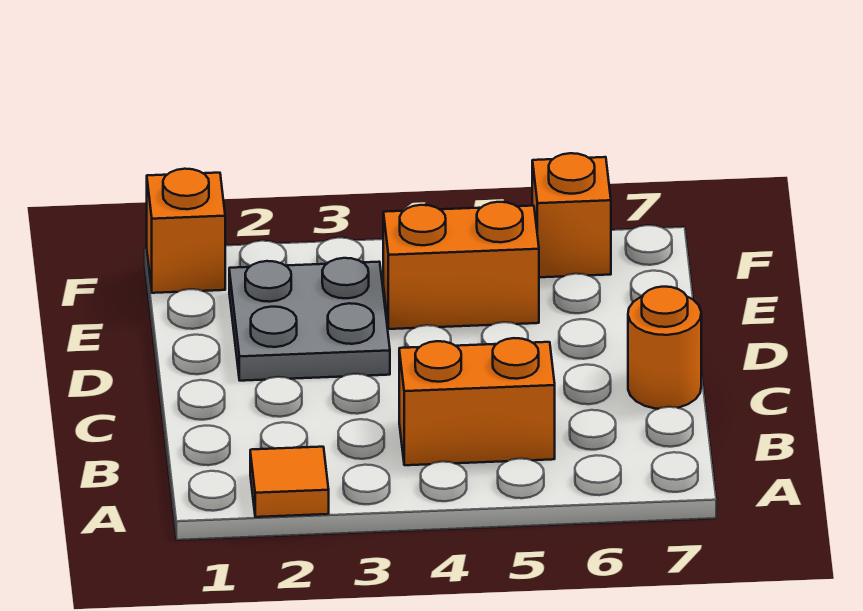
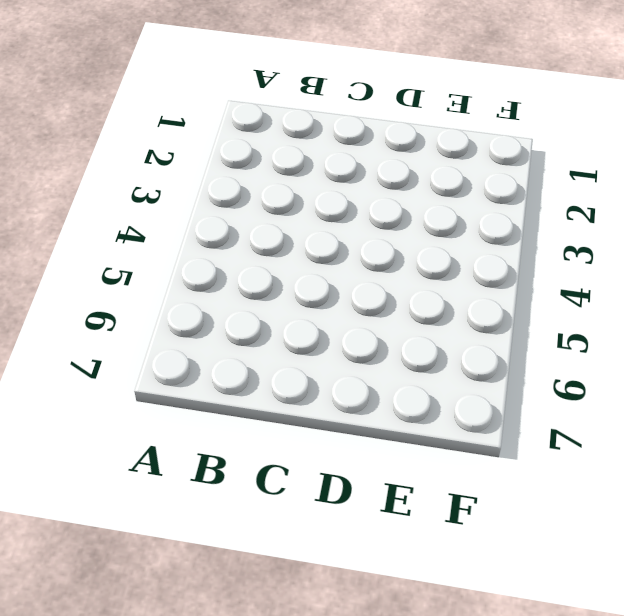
none -> orange 1x1 tile [250,447,329,517]
none -> orange 1x2 brick [399,338,555,465]

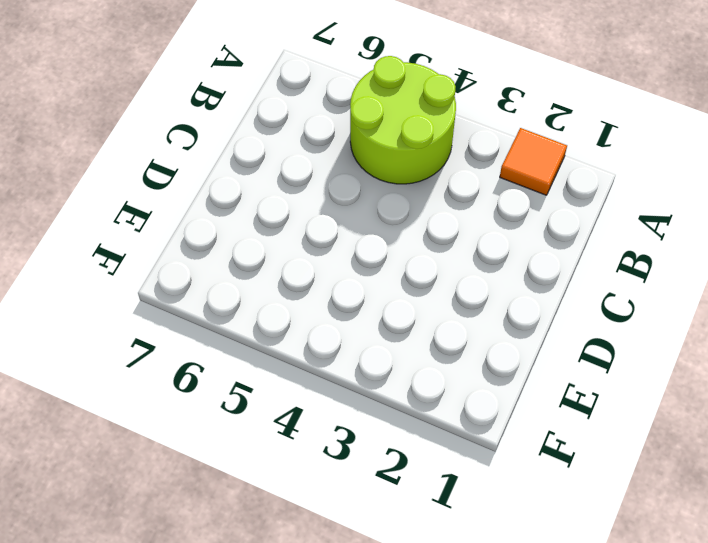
lime 2x2 round brick [350,56,456,184] -> orange 1x2 brick [399,338,555,465]
none -> orange 1x1 round brick [628,287,701,409]
none -> grey 2x2 plate [229,258,390,381]

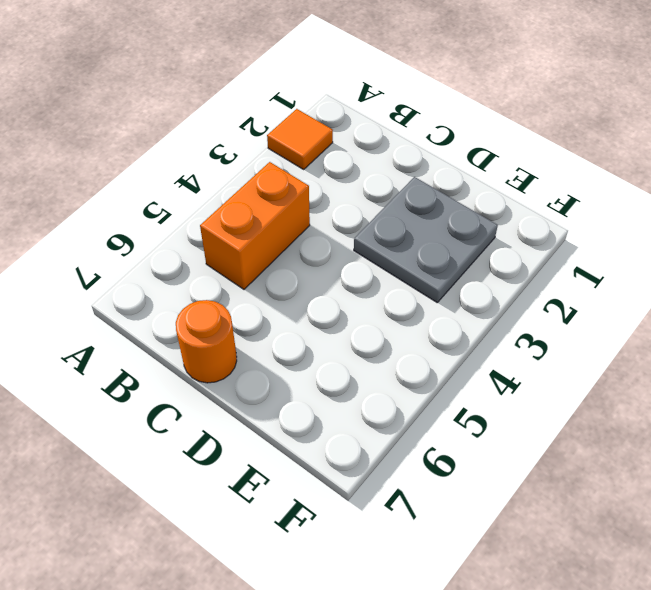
none -> orange 1x2 brick [383,202,539,329]
none -> orange 1x1 brick [147,169,225,293]

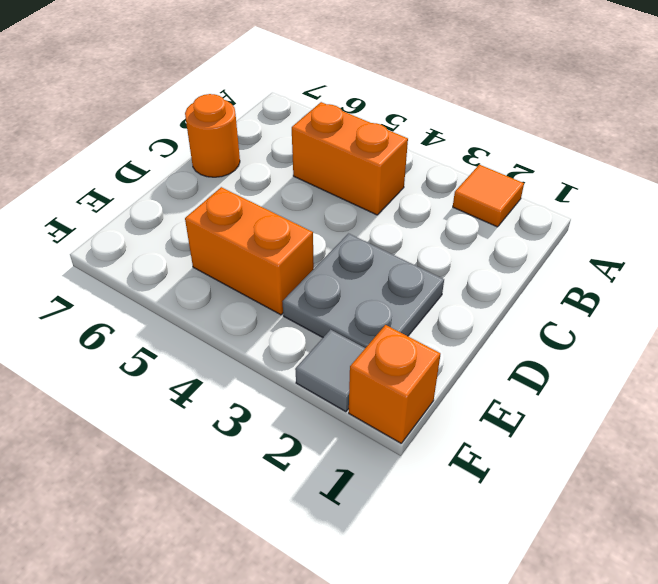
grey 1x1 tile [295,330,365,412] -> none
none -> orange 1x1 brick [532,153,611,277]

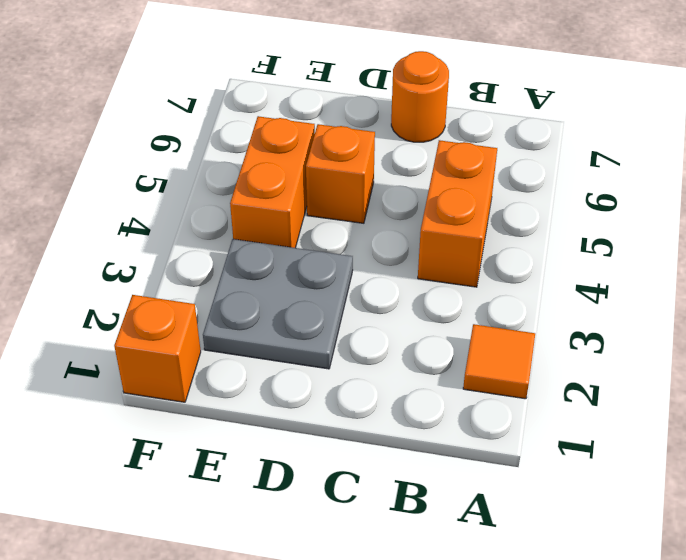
orange 1x1 brick [306,124,375,223] -> orange 1x1 brick moved to [532,153,611,277]

